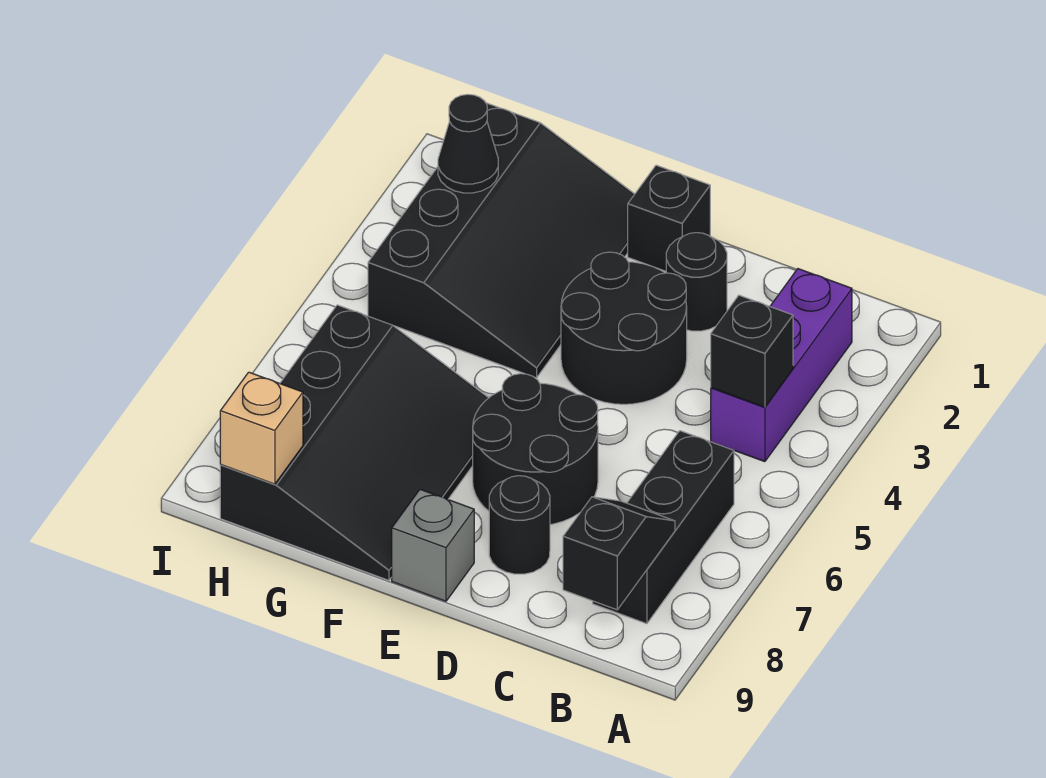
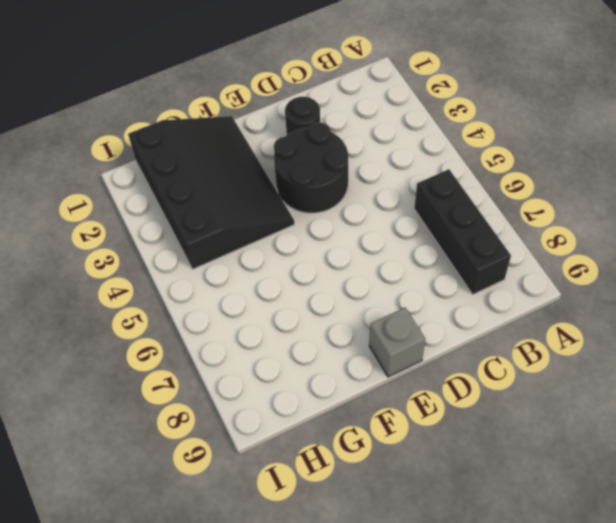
none -> purple 1x3 brick [711,269,852,462]
none -> black 2x2 round brick [473,374,598,525]
none -> black 1x1 round brick [489,476,550,574]

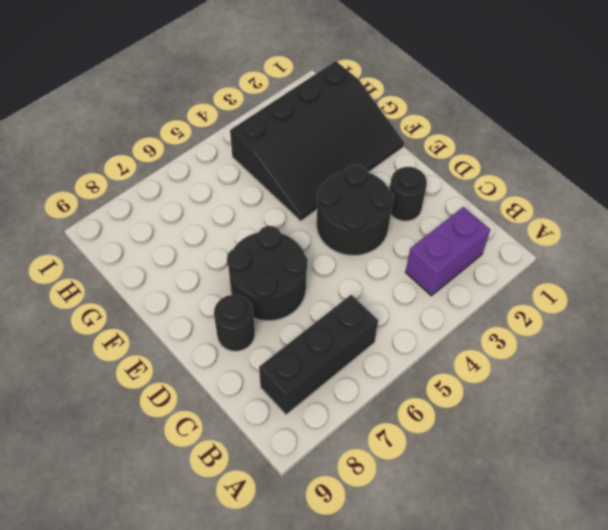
purple 1x2 brick [406,207,490,296] -> purple 1x3 brick [711,269,852,462]
none -> black 1x1 brick [628,165,710,271]
none -> grey 1x1 brick [392,489,474,601]
none -> black 3x4 slope [220,305,488,580]

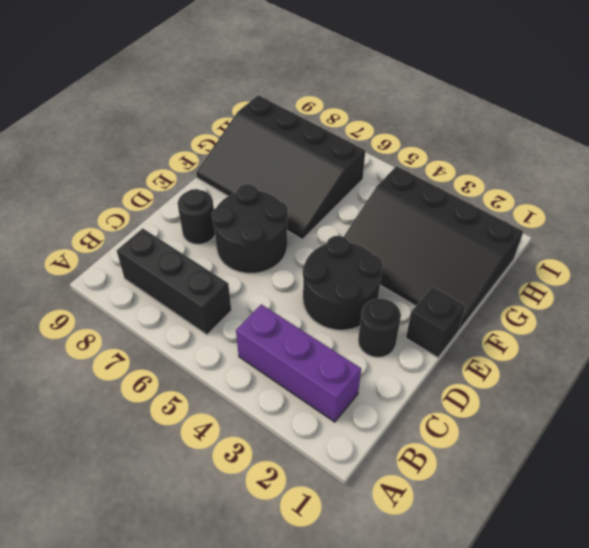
none -> grey 1x1 brick [392,489,474,601]
none -> black 1x1 brick [711,295,793,407]
none -> black 1x2 slope [563,497,675,610]

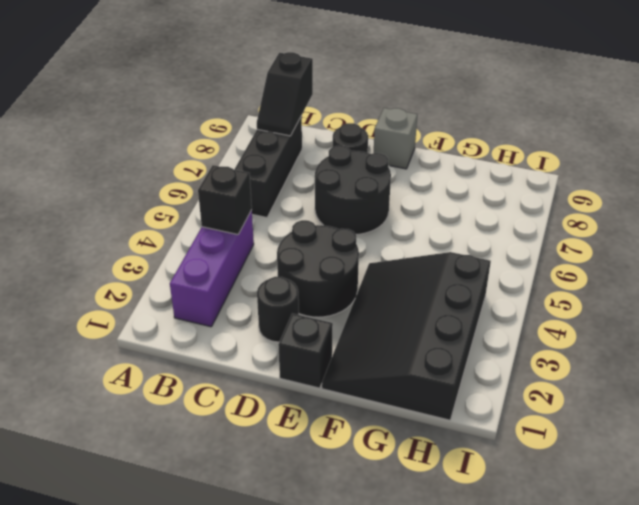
none -> black 3x4 slope [220,305,488,580]
none -> black 1x1 cone [438,94,498,193]
none -> tan 1x1 brick [220,372,303,484]

